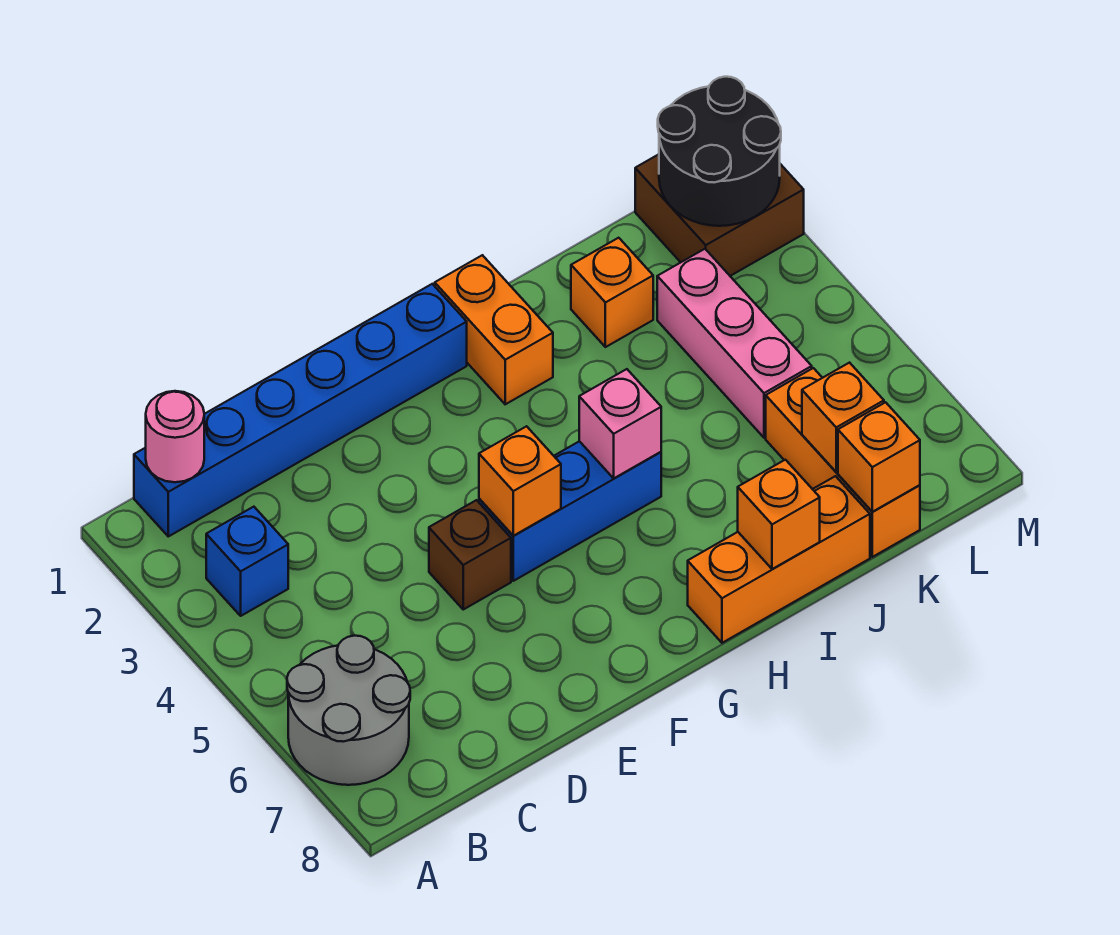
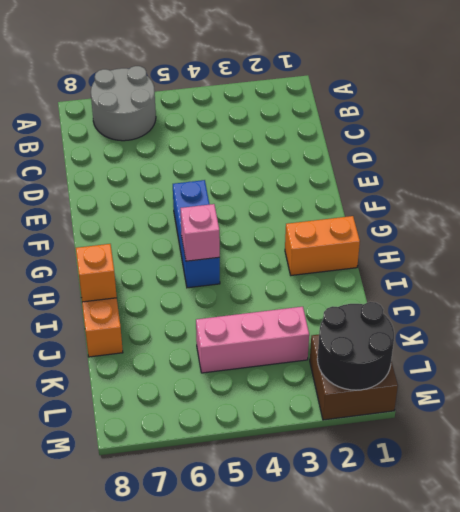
none -> blue 1x6 brick [134,284,467,536]
none -> blue 1x1 brick [206,507,288,616]
none -> brown 1x1 brick [429,500,511,609]

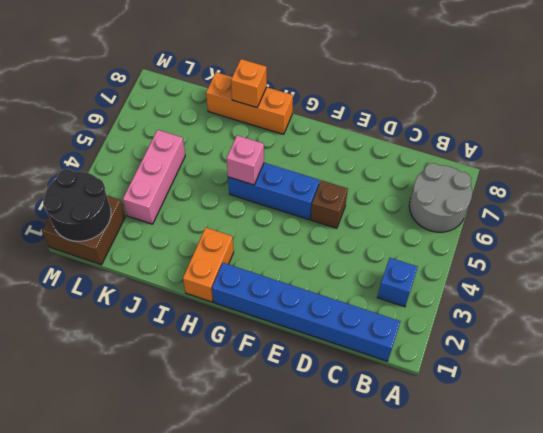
none -> orange 1x1 brick [571,238,653,347]
none -> orange 1x3 brick [766,368,920,557]
none -> pink 1x1 round brick [146,391,204,482]

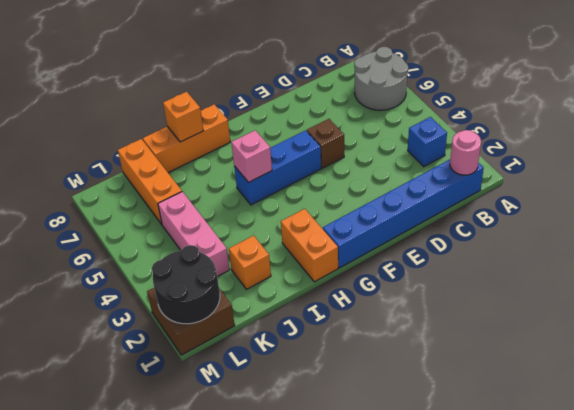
none -> orange 1x1 brick [479,426,561,536]
none -> orange 1x1 brick [802,363,884,472]
none -> orange 1x1 brick [838,402,920,512]

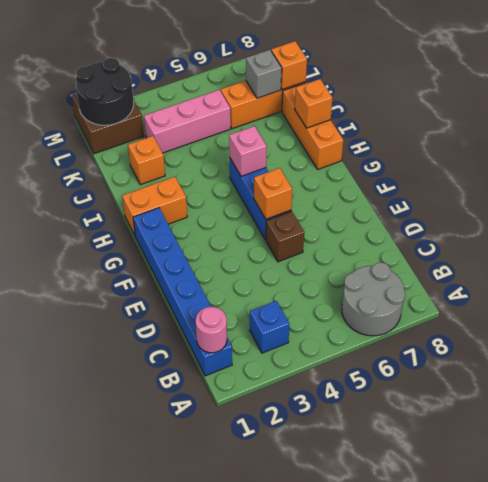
grey 1x1 brick [246,50,282,98] -> orange 1x1 brick [802,363,884,472]

